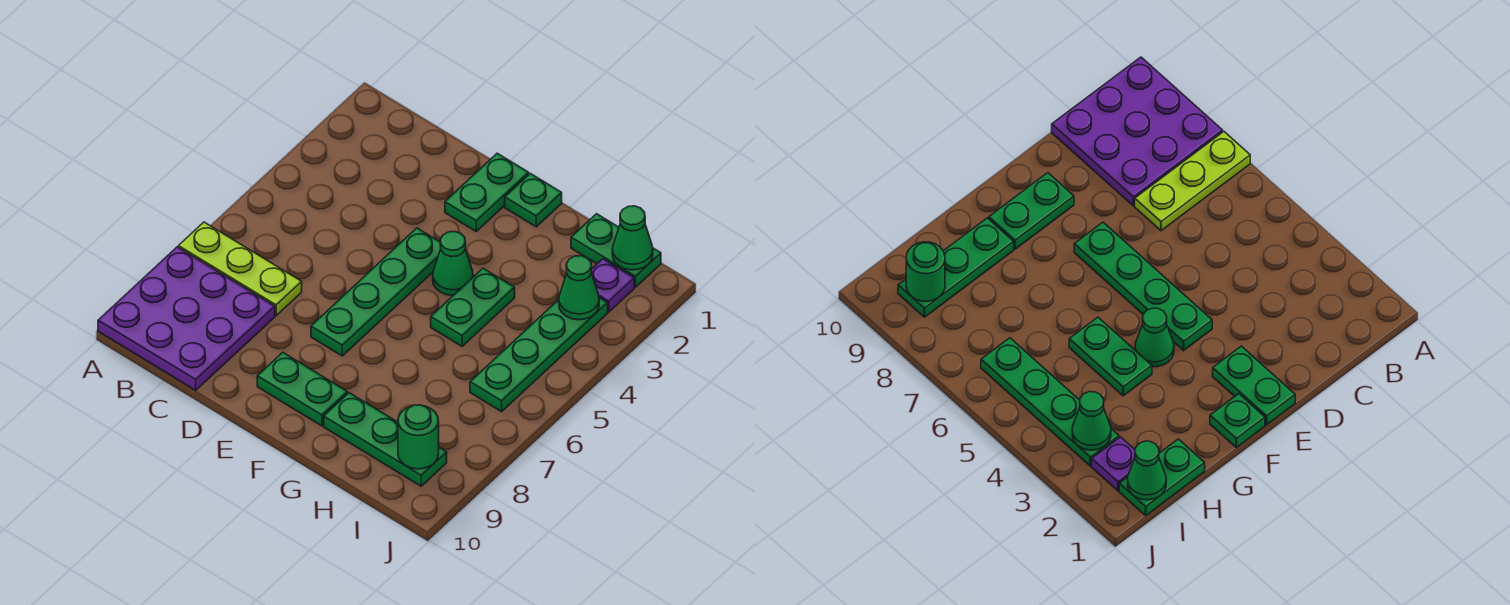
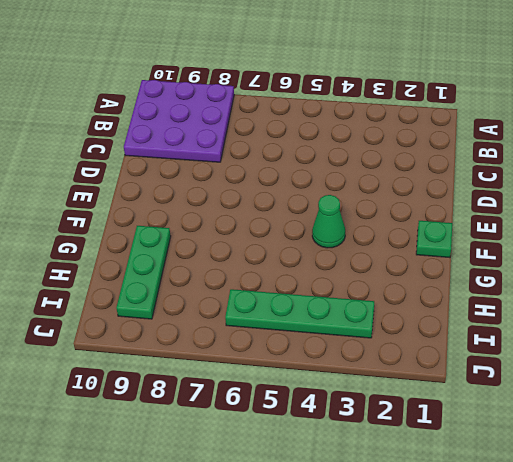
none -> lime 1x3 plate [178,222,302,316]
none -> green 1x2 plate [445,153,529,231]
none -> green 1x4 plate [311,228,441,356]

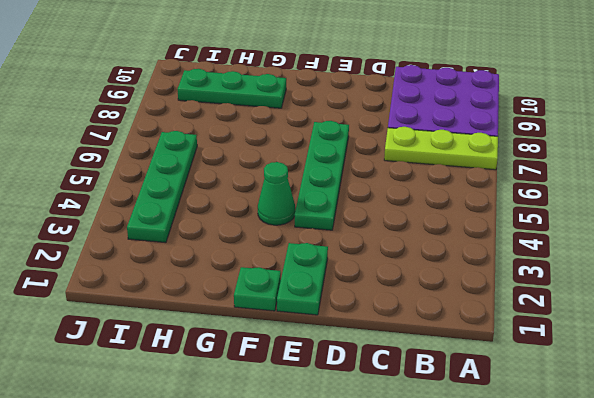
none -> green 1x2 plate [257,353,347,426]
none -> green 1x2 plate [431,268,515,346]
none -> green 1x2 plate [571,214,661,287]

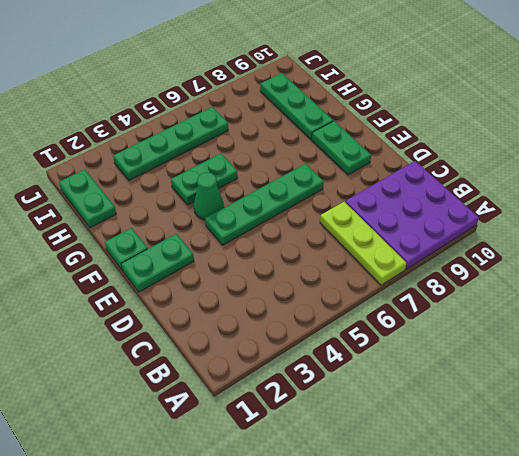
none -> purple 1x1 plate [592,259,634,312]
none -> green 1x1 cone [612,206,653,270]
none -> green 1x1 cone [559,256,599,320]

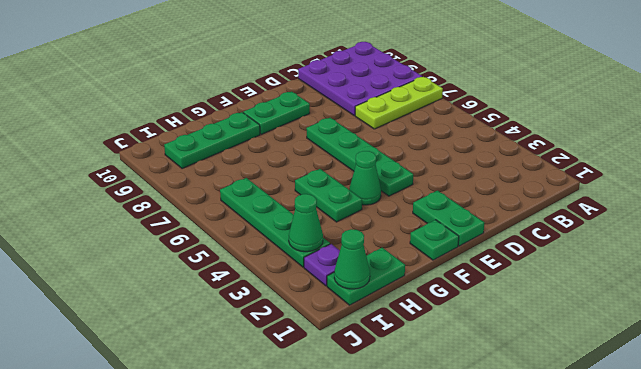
none -> green 1x1 round brick [398,405,439,469]

